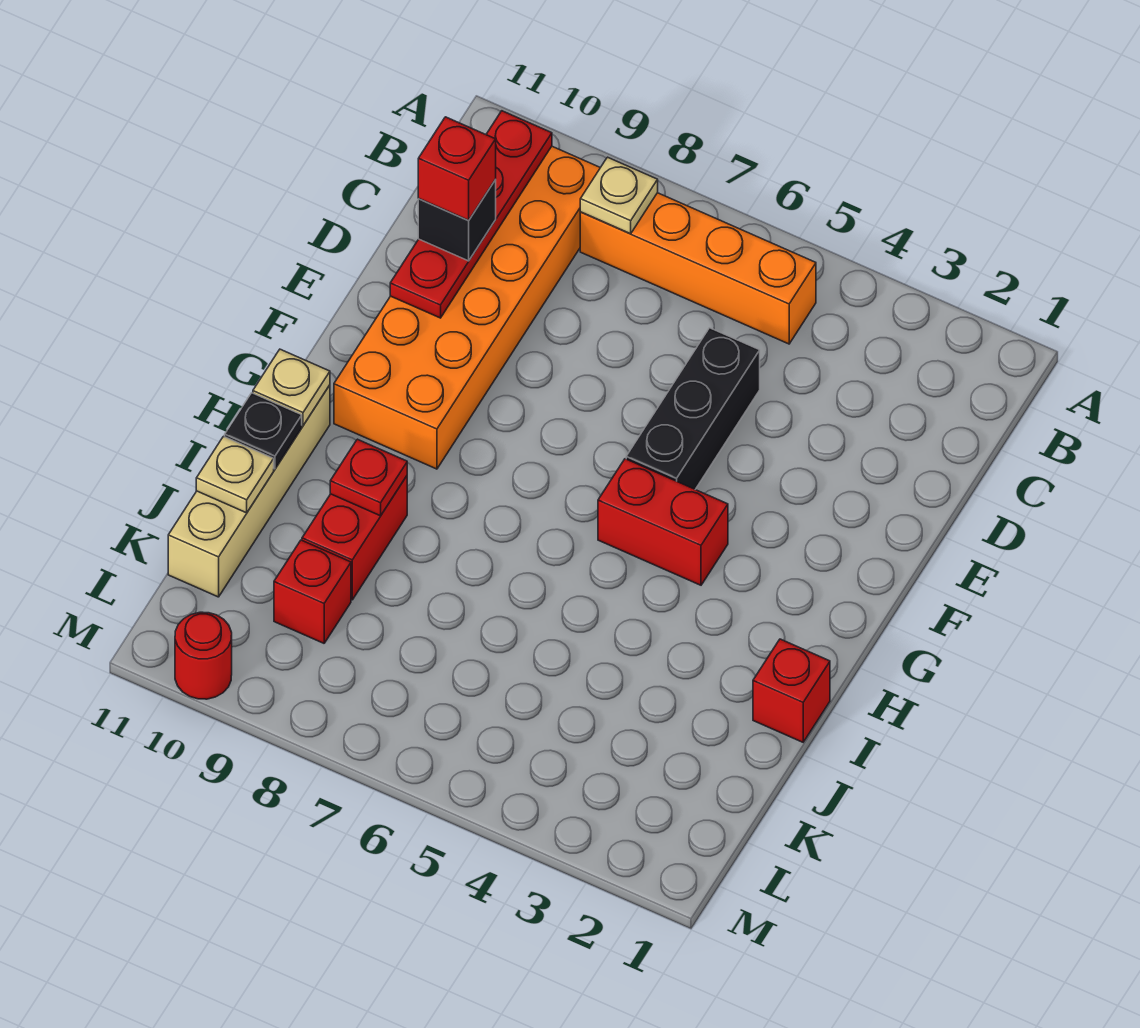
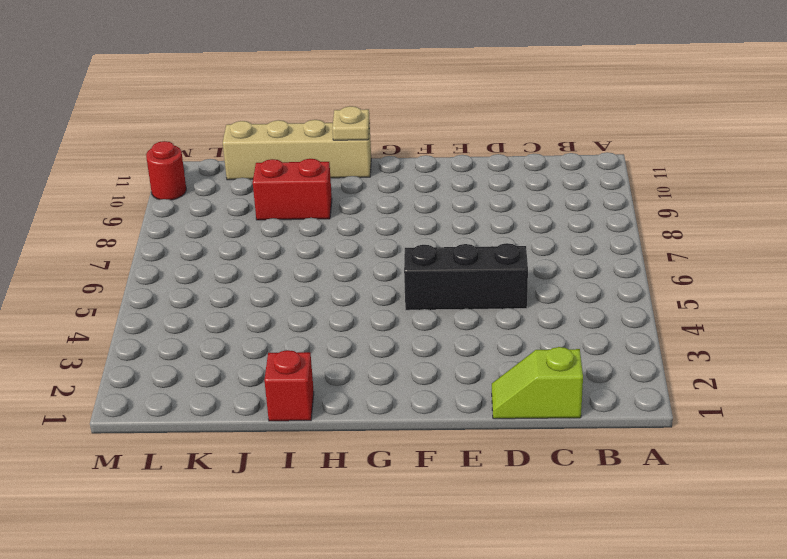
lime 1x2 slope [492,347,583,419] -> none
none -> orange 1x4 brick [580,193,816,344]
none -> orange 2x6 brick [334,146,600,469]
none -> red 1x2 brick [598,459,728,585]

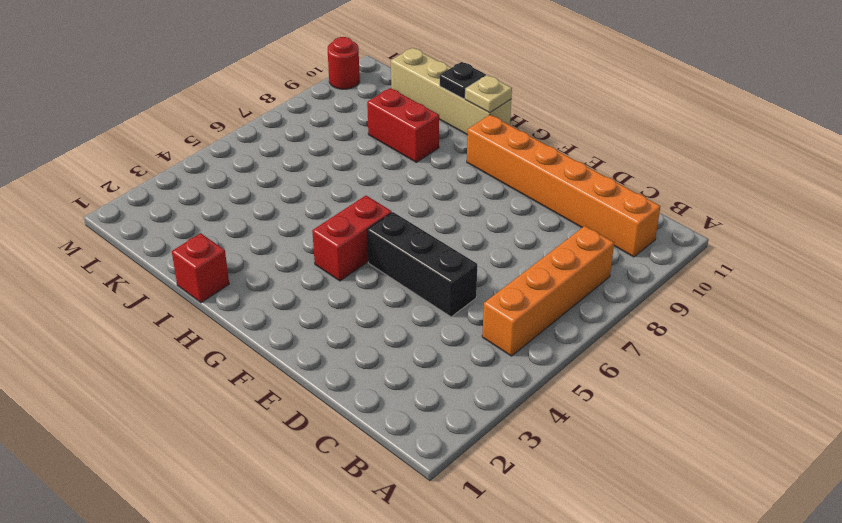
orange 1x6 brick [467,115,660,257] -> orange 2x6 brick [334,146,600,469]
none -> red 1x1 brick [274,540,351,643]
none -> tan 1x1 plate [580,157,658,234]
none -> red 1x4 plate [390,111,552,318]

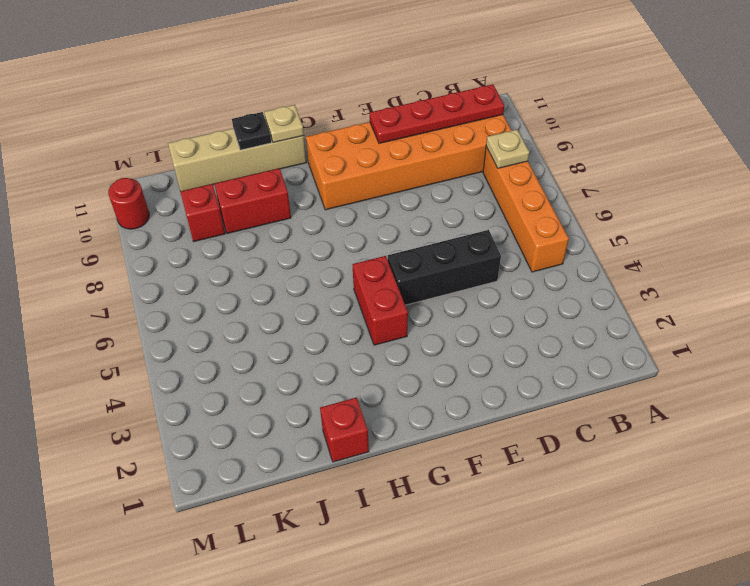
none -> red 1x1 plate [330,439,407,516]
none -> tan 1x1 plate [196,436,274,513]
none -> black 1x1 brick [418,180,496,261]

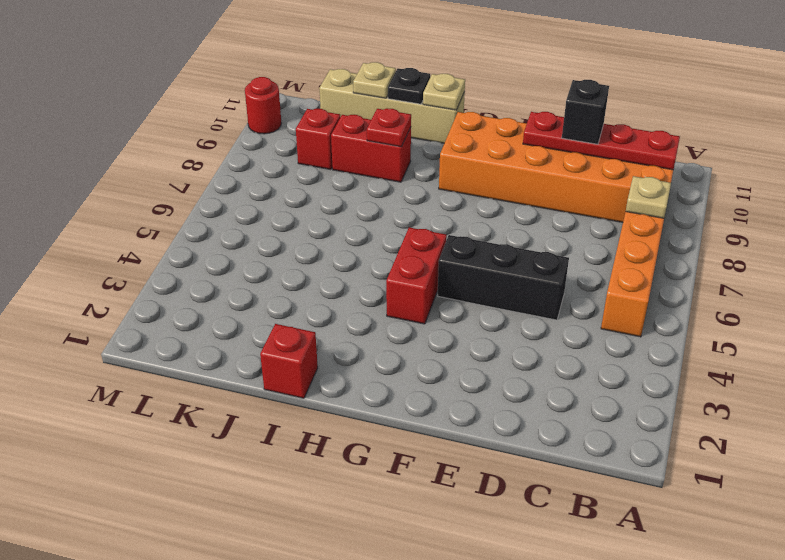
none -> red 1x1 brick [418,117,496,220]

